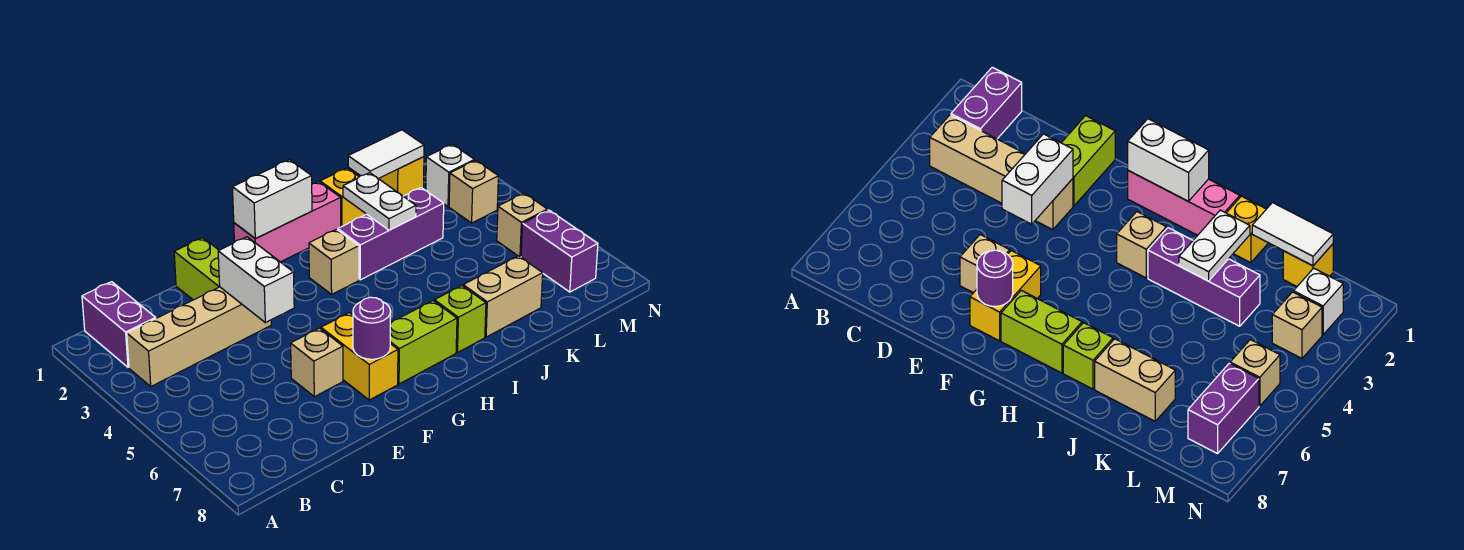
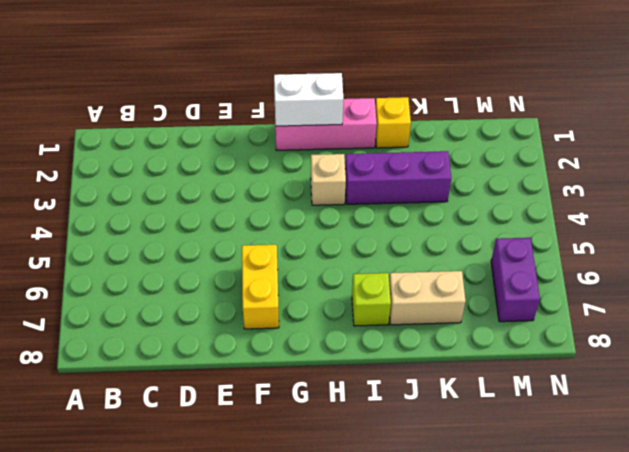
none -> purple 1x2 brick [82,282,156,367]
none -> tan 1x4 brick [127,287,271,386]
none -> lime 1x2 brick [174,238,220,300]

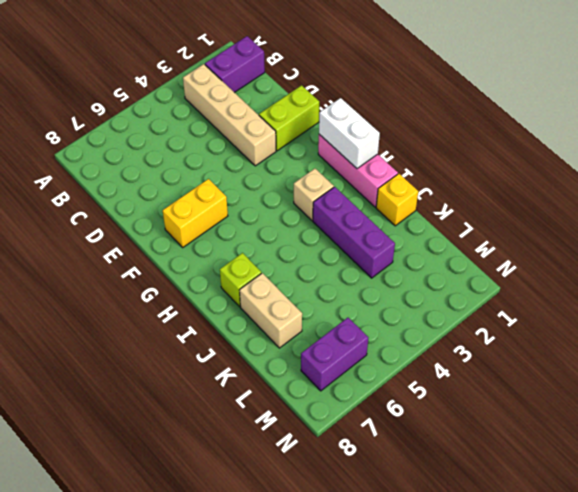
none -> tan 1x1 brick [291,328,343,397]
none -> lime 1x2 brick [390,301,457,384]
none -> yellow 1x1 brick [379,157,424,196]

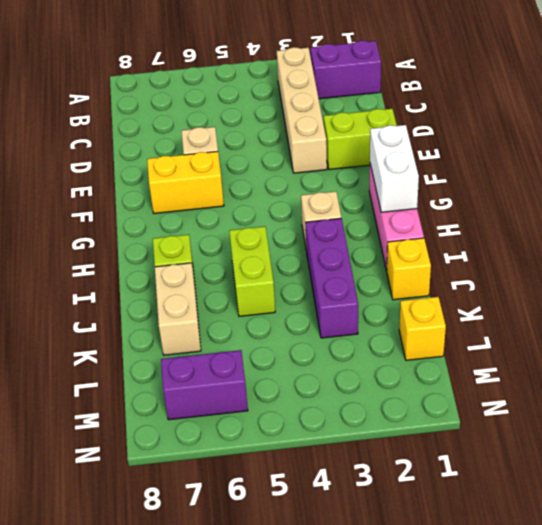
lime 1x2 brick [229,226,275,316] -> lime 1x2 brick moved to [390,301,457,384]
none -> white 1x1 brick [426,144,475,206]
none -> tan 1x1 brick [449,160,498,223]
none -> tan 1x1 brick [497,193,547,257]

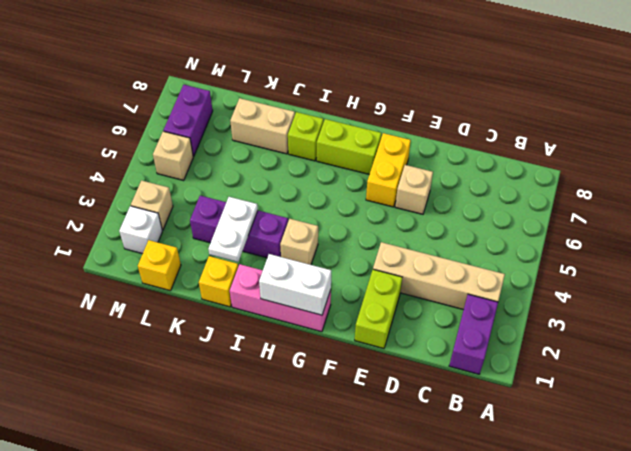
none -> white 1x2 brick [218,237,294,323]
none -> purple 1x1 round brick [353,297,391,359]
none -> white 1x2 tile [348,130,424,179]

